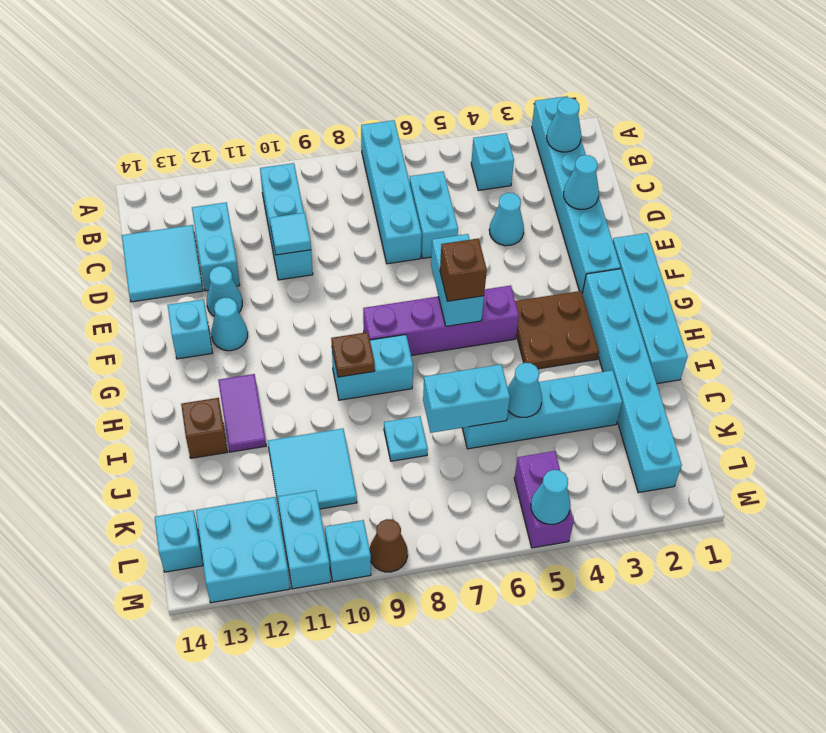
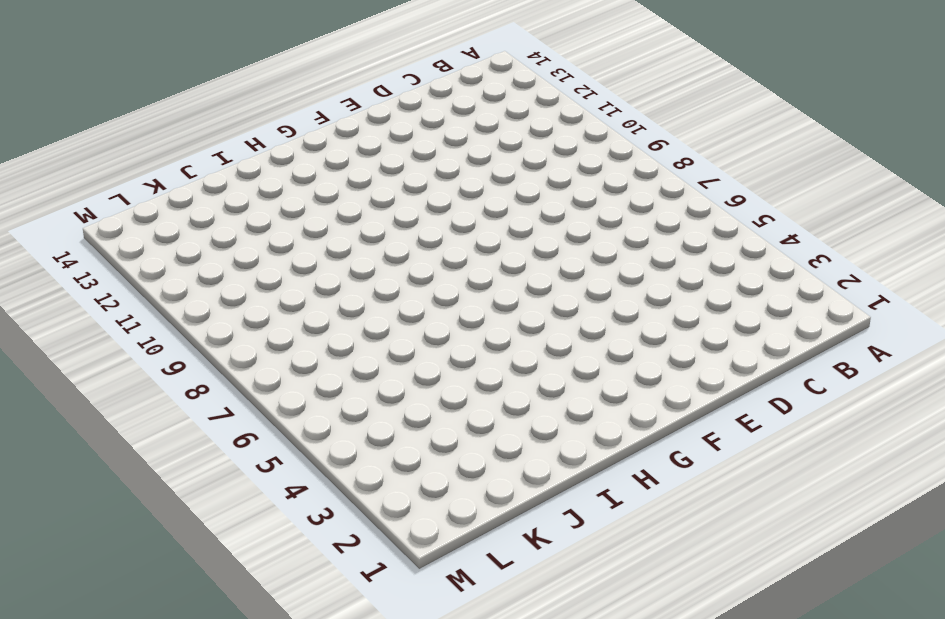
none -> cyan 1x6 brick [532,96,620,293]
none -> cyan 1x4 brick [361,120,422,264]
none -> cyan 1x1 brick [471,133,514,190]
none -> cyan 1x3 brick [260,163,313,280]

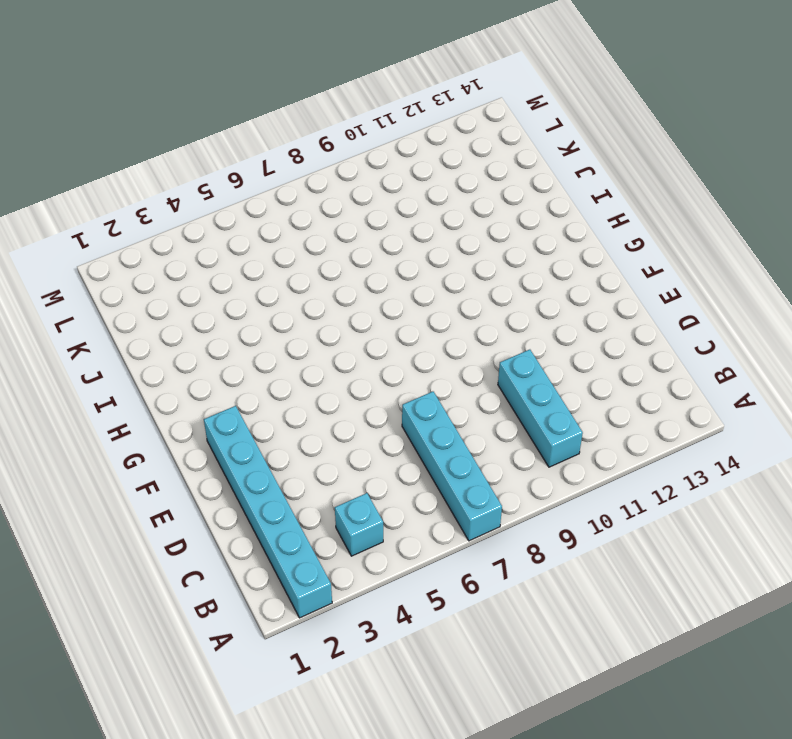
none -> cyan 1x2 brick [410,171,458,258]
none -> cyan 1x2 brick [192,202,240,291]
none -> cyan 2x2 tile [122,225,203,302]
none -> cyan 1x1 cone [489,193,524,246]

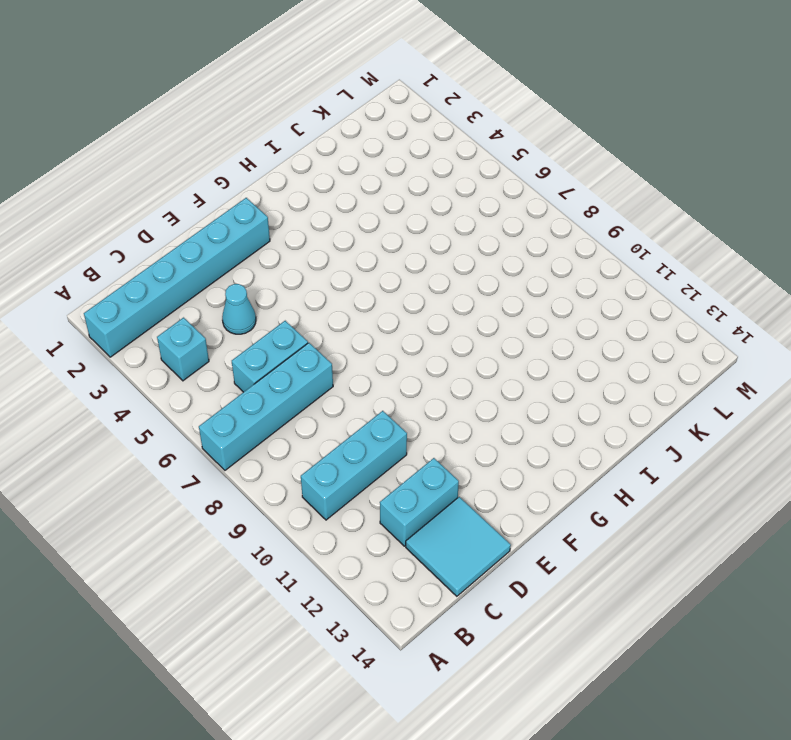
none -> cyan 1x1 cone [207,266,242,316]
none -> cyan 1x4 brick [613,233,688,384]
none -> cyan 1x1 cone [211,297,248,351]
none -> cyan 1x1 brick [168,299,212,359]

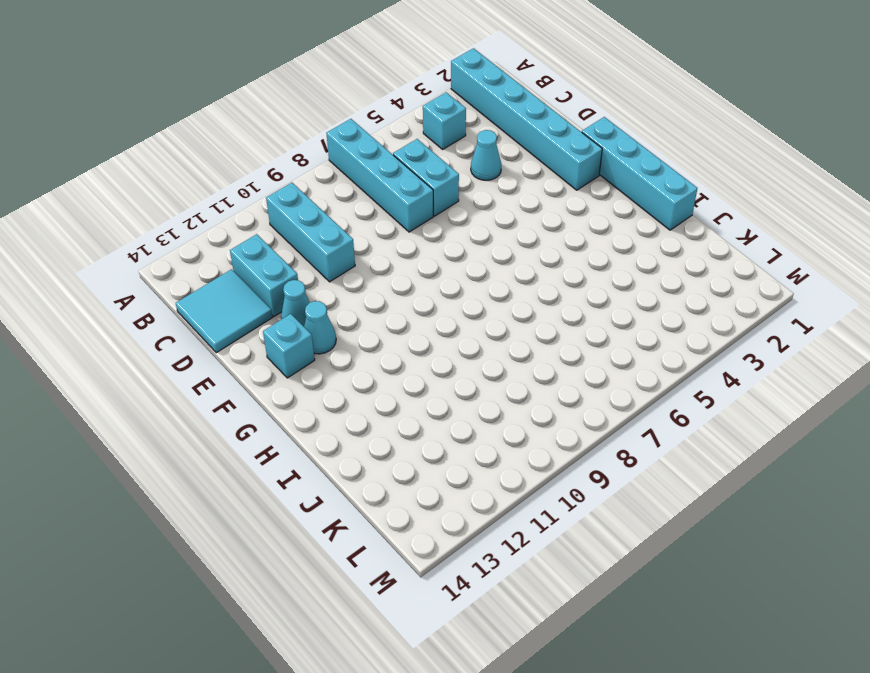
none -> cyan 1x6 brick [582,269,682,493]
none -> brown 2x2 plate [515,291,599,369]
none -> purple 1x4 brick [363,285,519,356]
none -> cyan 1x2 brick [332,335,413,400]

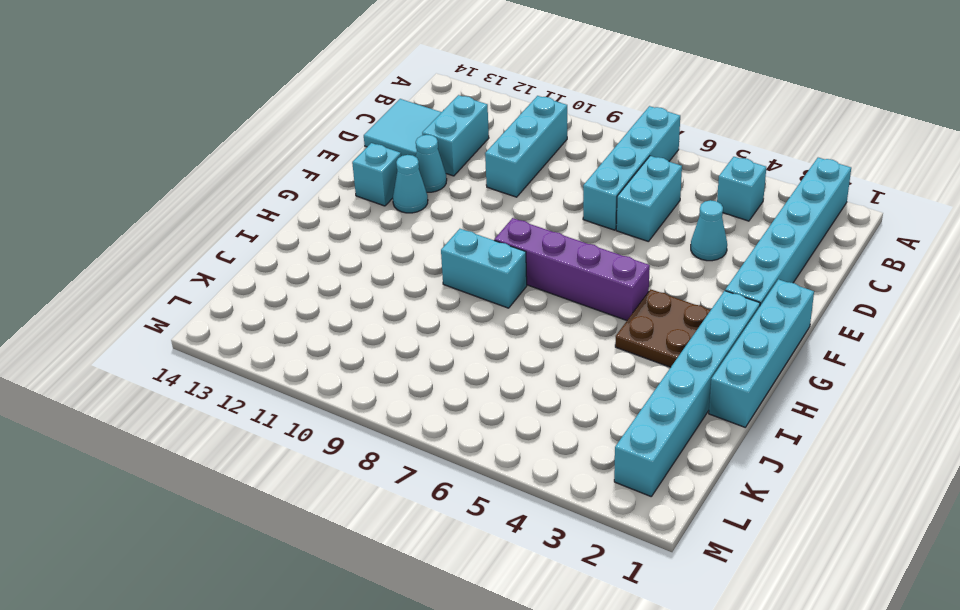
none -> purple 1x2 tile [218,374,266,452]
none -> brown 1x1 brick [181,398,227,458]
none -> cyan 1x4 brick [462,370,622,449]
none -> cyan 1x1 plate [384,416,428,461]

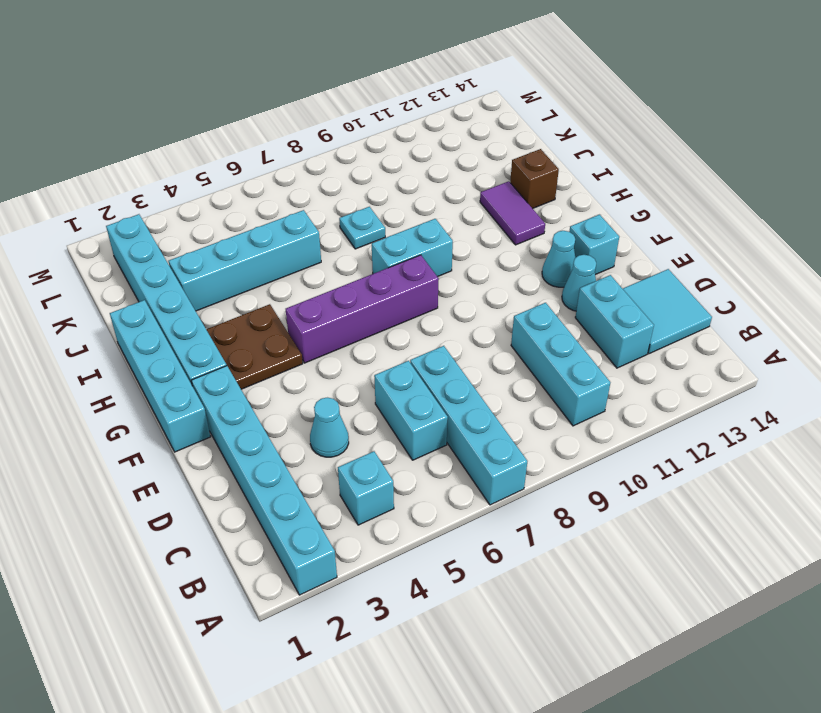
none -> cyan 2x2 tile [268,429,357,509]
none -> purple 1x2 brick [514,451,574,548]
none -> cyan 1x2 brick [278,490,331,589]
none -> cyan 2x2 brick [196,497,290,603]

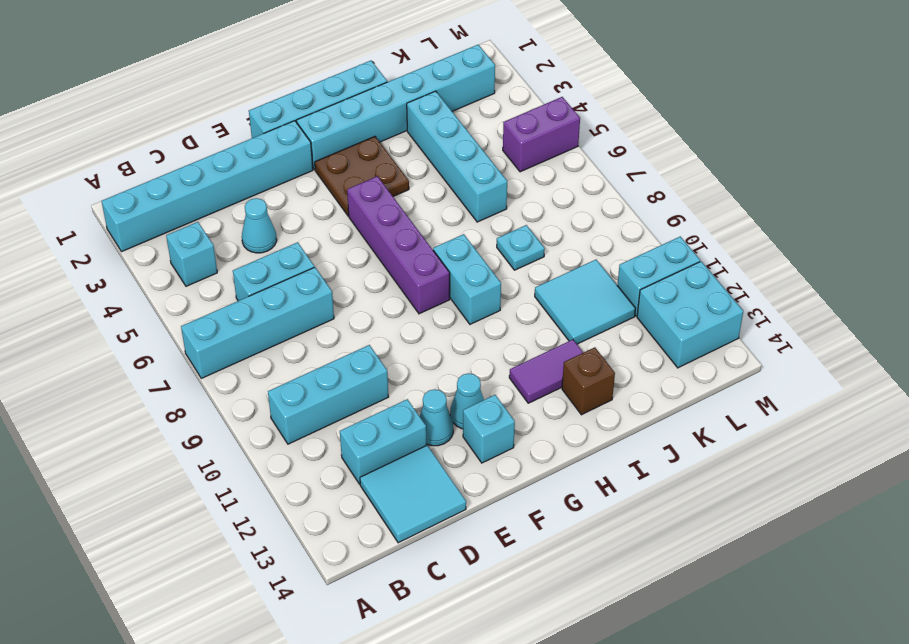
none -> cyan 1x1 brick [155,510,203,572]
none -> brown 1x1 cone [369,519,408,572]
none -> cyan 1x1 brick [325,520,371,582]
none -> cyan 1x1 cone [547,98,581,152]

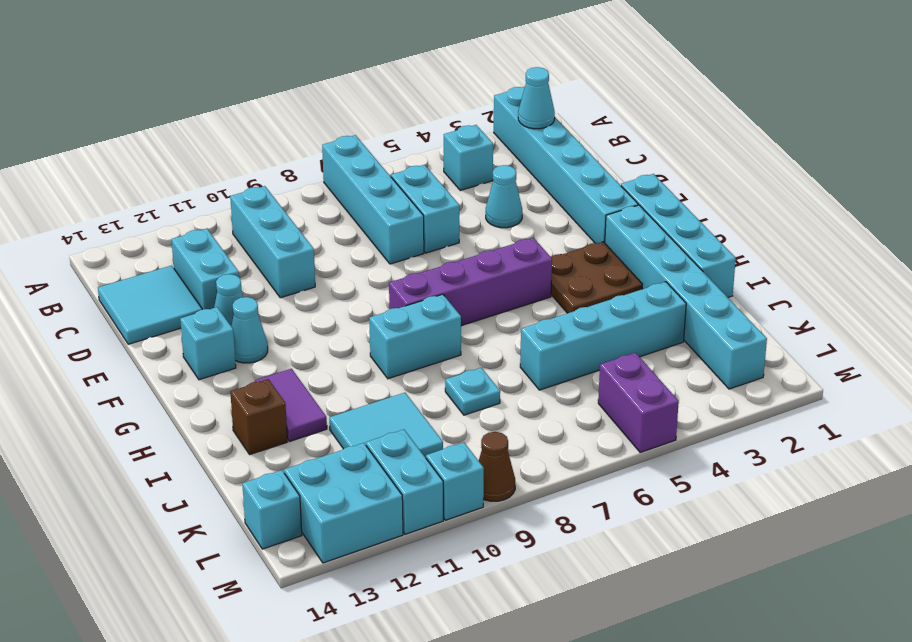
none -> cyan 1x1 cone [564,155,599,209]
none -> cyan 1x1 tile [270,213,311,255]
none -> cyan 1x2 brick [431,234,484,326]
none -> brown 1x1 plate [331,332,375,377]

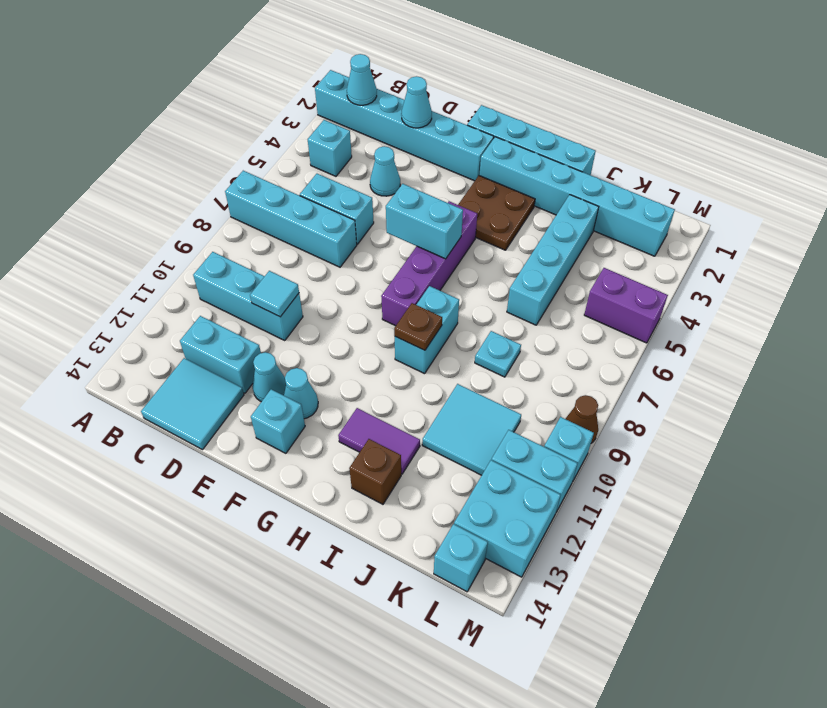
none -> cyan 1x1 cone [508,363,542,417]
none -> cyan 1x2 brick [423,364,510,433]
none -> cyan 1x1 cone [531,470,571,524]
none -> brown 1x1 brick [440,238,487,301]

